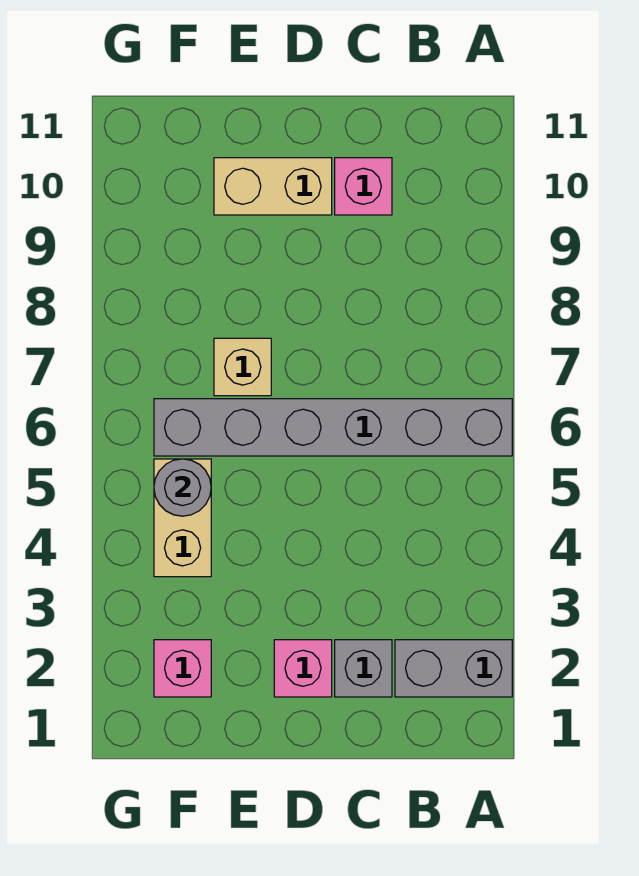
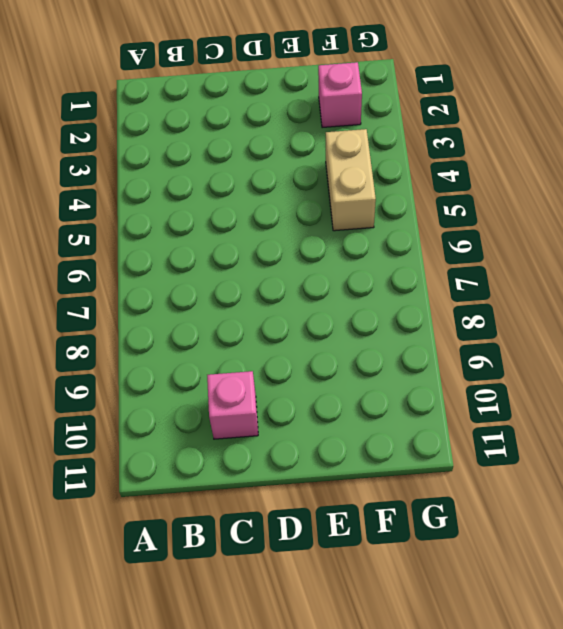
none -> grey 1x2 brick [395,640,512,697]
none -> grey 1x6 brick [154,399,512,456]

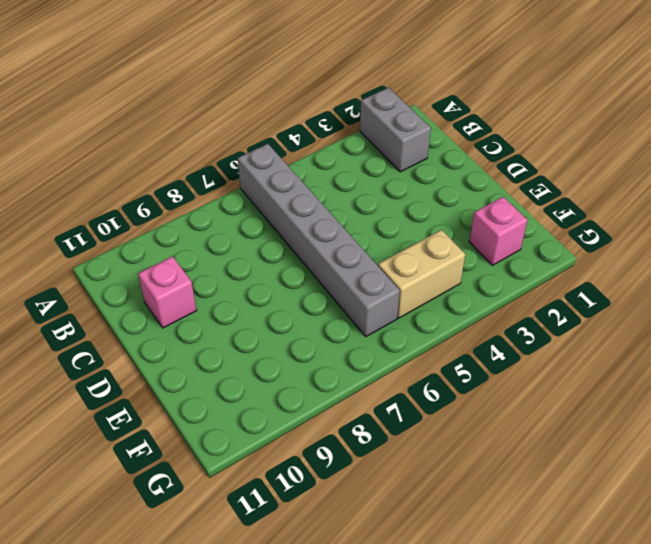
none -> grey 1x1 brick [335,640,392,697]
none -> pink 1x1 brick [274,640,332,697]

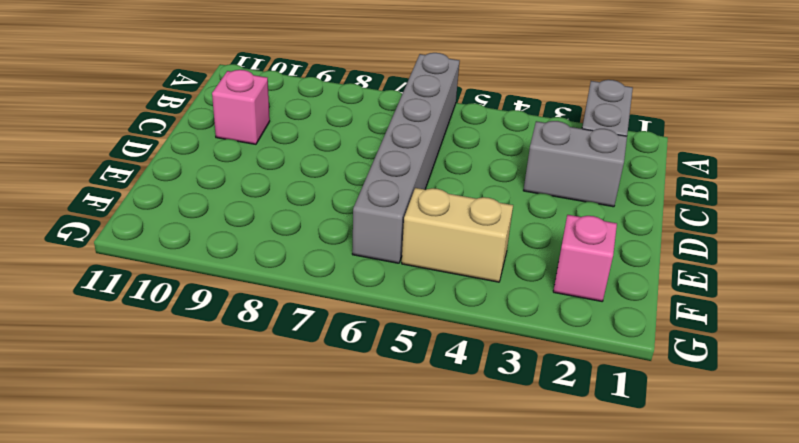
grey 1x2 brick [523,121,627,207] -> grey 1x1 brick [335,640,392,697]
none -> pink 1x1 brick [274,640,332,697]
none -> tan 1x2 brick [214,158,332,215]

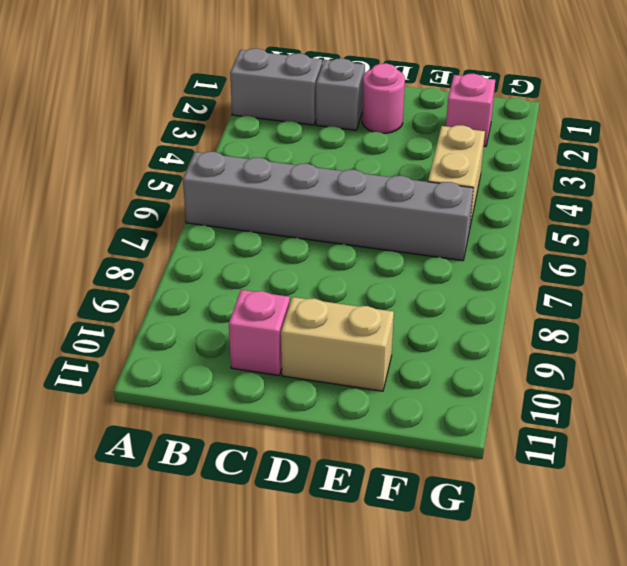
pink 1x1 round brick [362,63,405,133] -> pink 1x1 brick [274,640,332,697]
none -> tan 1x1 brick [214,338,271,396]
none -> grey 1x1 round brick [154,459,211,516]

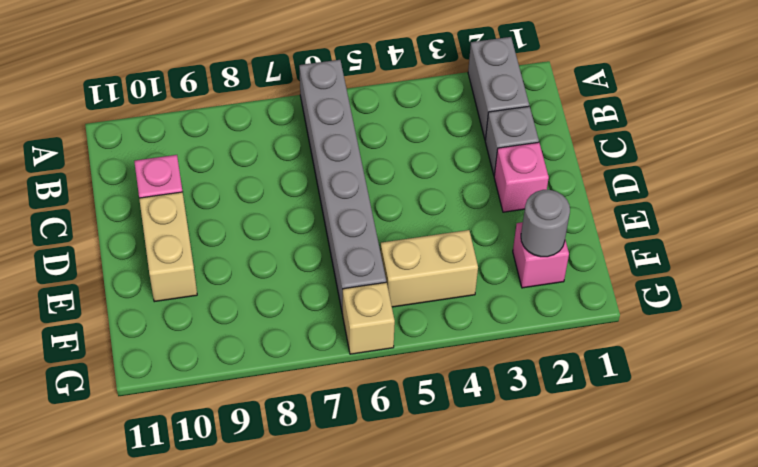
grey 1x1 round brick [521,190,570,257] -> grey 1x1 round brick moved to [154,459,211,516]
tan 1x1 brick [343,282,395,354] -> tan 1x1 brick moved to [214,338,271,396]

